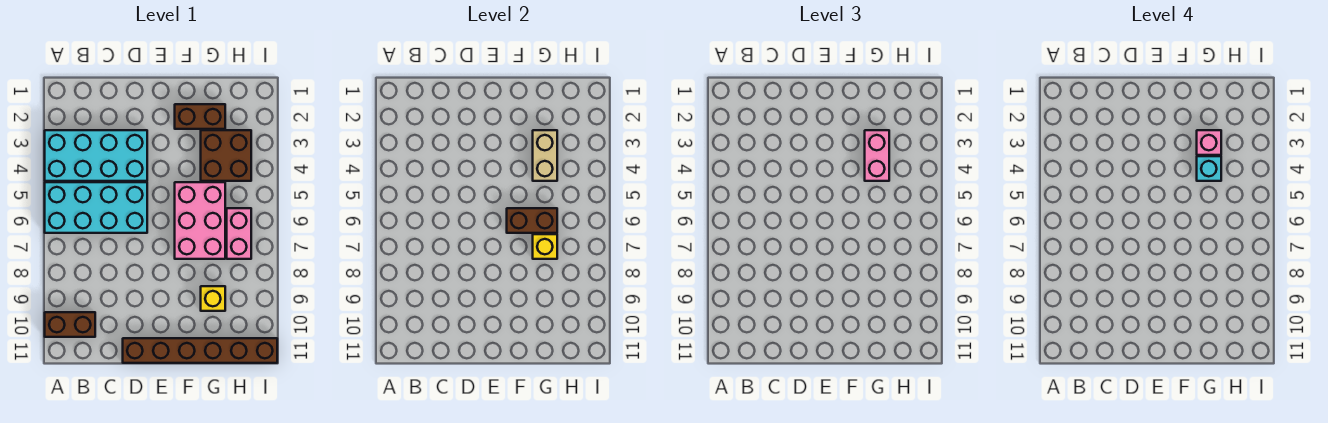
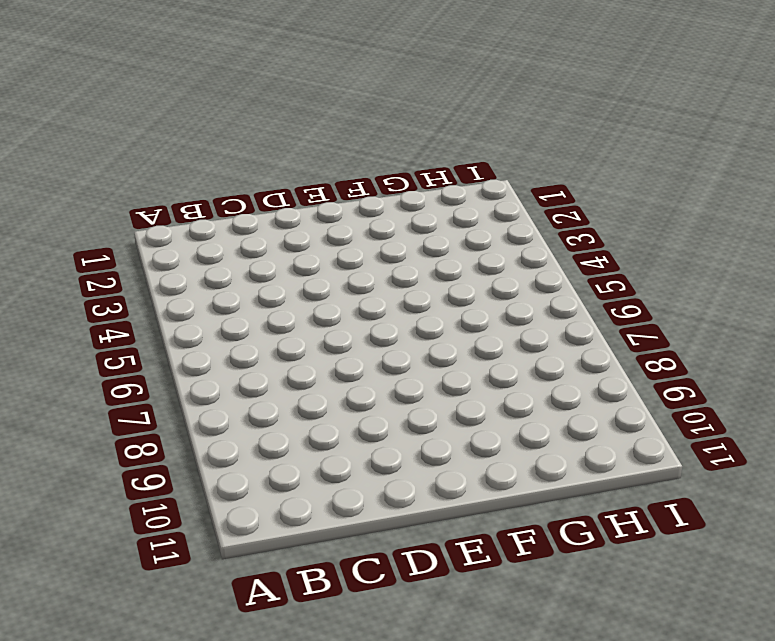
none -> cyan 2x4 brick [45,130,147,181]
none -> cyan 2x4 brick [45,182,147,233]
none -> brown 1x2 brick [45,312,95,337]

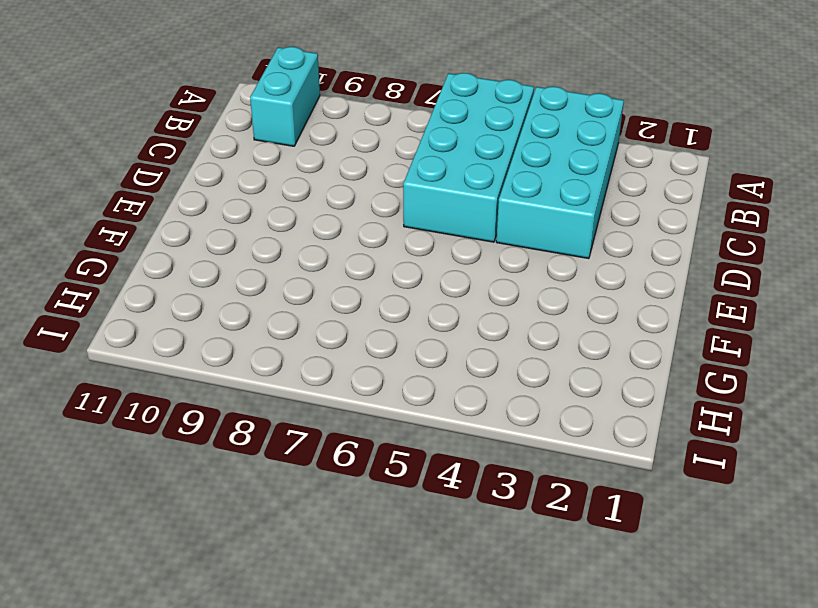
cyan 1x2 brick [250,47,320,146] -> brown 1x2 brick [45,312,95,337]
none -> brown 1x6 brick [123,338,277,363]
none -> brown 1x2 brick [175,104,225,129]
none -> pink 2x3 brick [175,182,225,259]

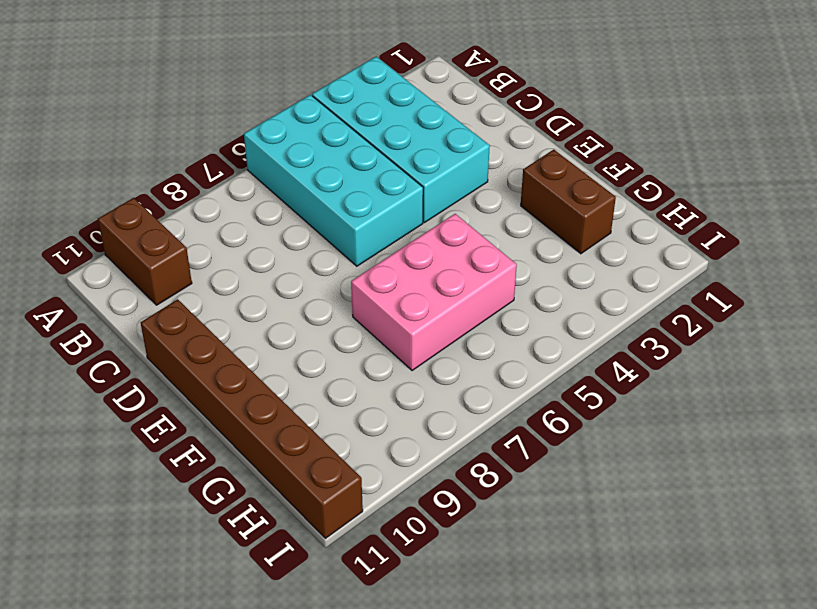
none -> brown 2x2 brick [201,130,251,181]
none -> yellow 1x1 brick [201,286,225,311]
none -> pink 1x2 brick [227,208,251,259]

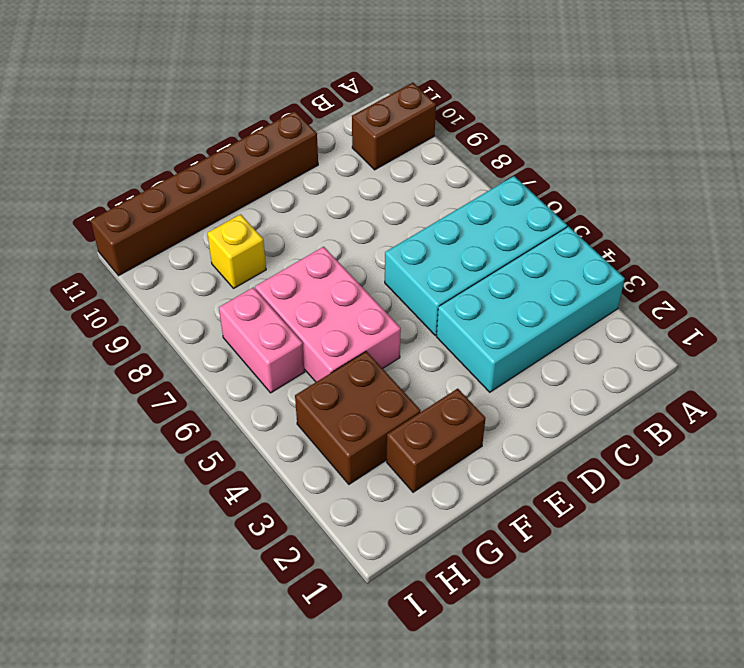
none -> brown 1x2 brick [507,208,557,233]
none -> tan 1x2 brick [533,130,557,181]
none -> yellow 1x1 brick [533,234,557,259]

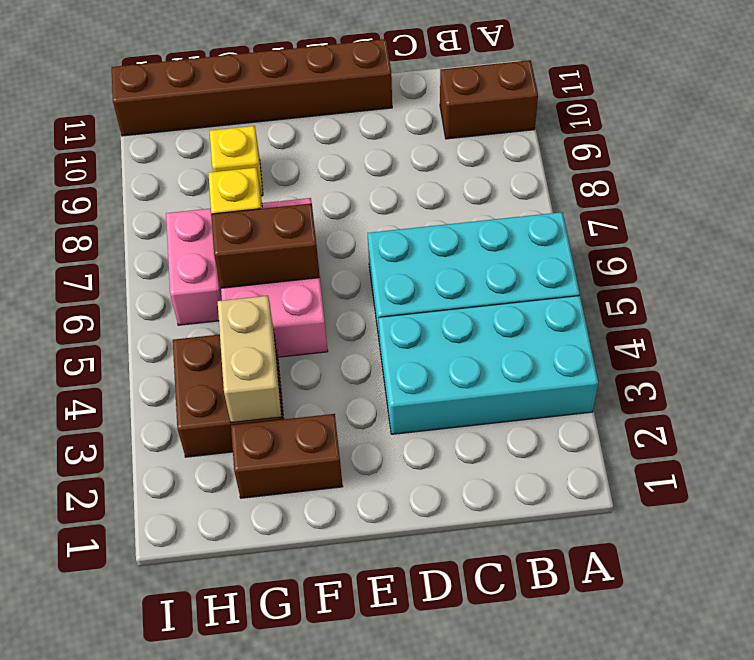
none -> pink 1x2 brick [865,130,889,181]
none -> pink 1x1 brick [1197,130,1221,155]
none -> cyan 1x1 brick [1197,156,1221,181]

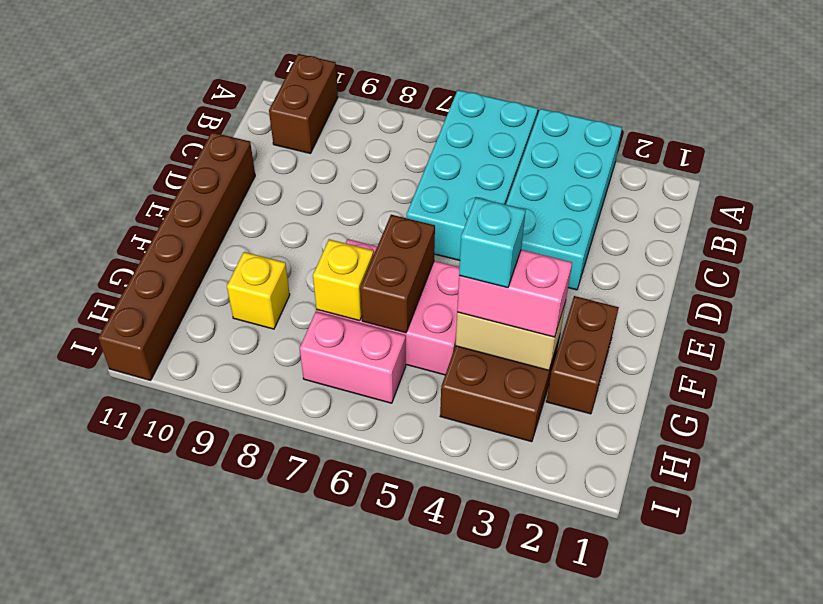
none -> pink 1x1 brick [1197,130,1221,155]

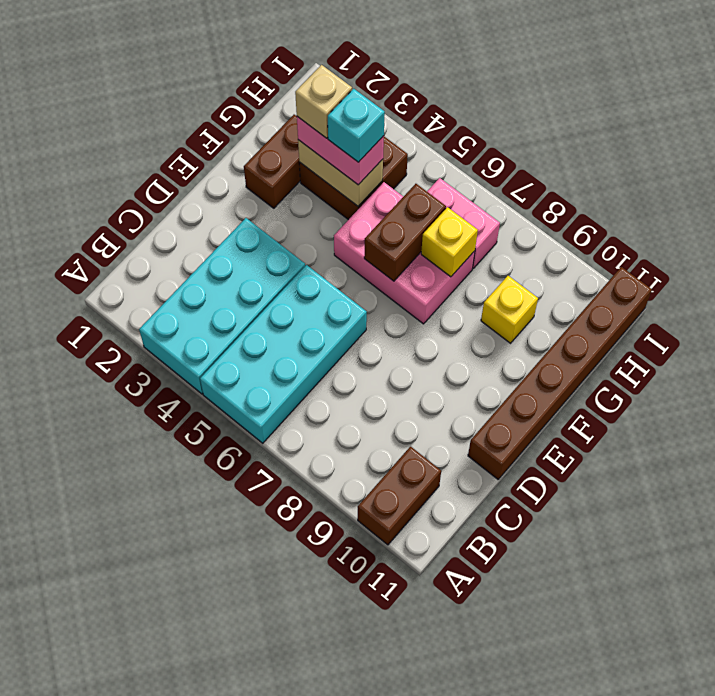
tan 1x1 brick [295,65,352,138] -> pink 1x1 brick [1197,130,1221,155]

